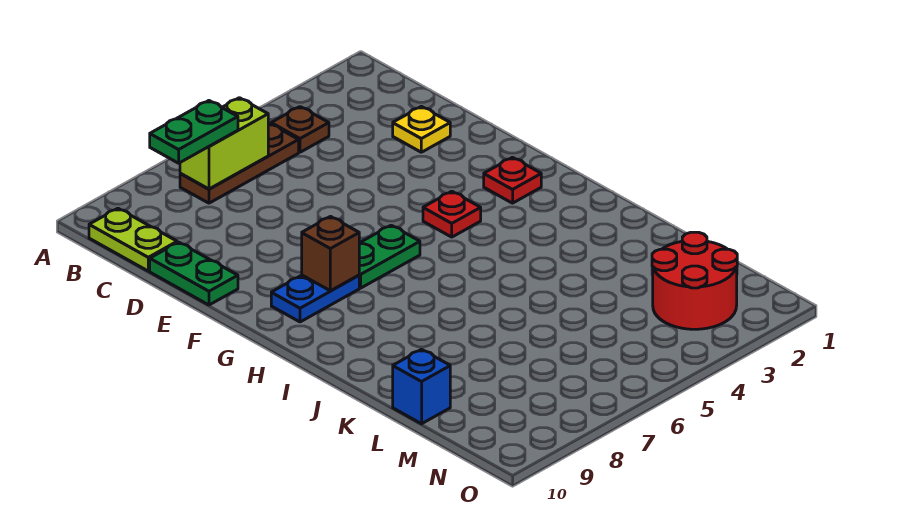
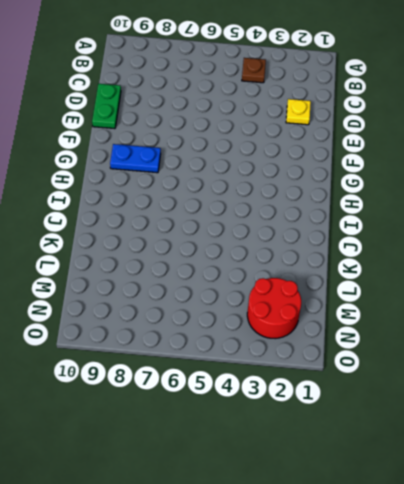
none -> brown 1x3 plate [180,123,299,203]
none -> lime 1x2 plate [89,208,177,271]
none -> red 1x1 plate [484,157,541,203]

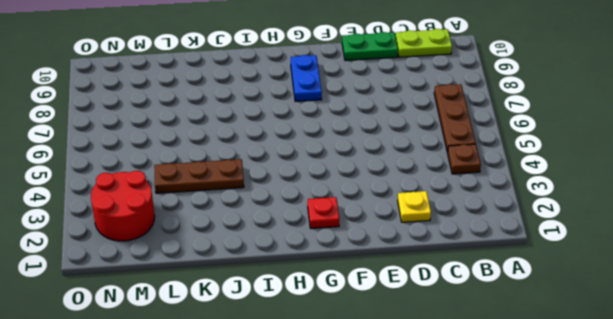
brown 1x3 plate [154,159,244,193] -> none
none -> red 1x1 plate [423,191,481,237]
none -> green 1x2 plate [359,225,420,288]
none -> blue 1x1 brick [393,350,450,424]

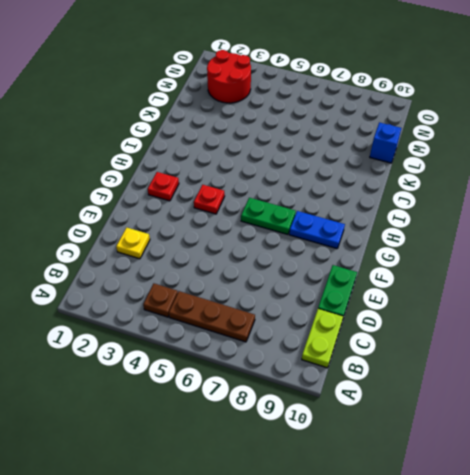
none -> lime 1x2 brick [180,98,268,189]
none -> brown 1x1 brick [302,217,359,291]
none -> green 1x2 plate [150,101,238,163]

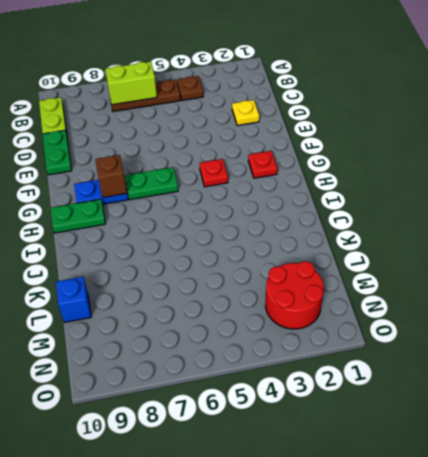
green 1x2 plate [51,199,105,233] -> green 1x2 plate moved to [150,101,238,163]

